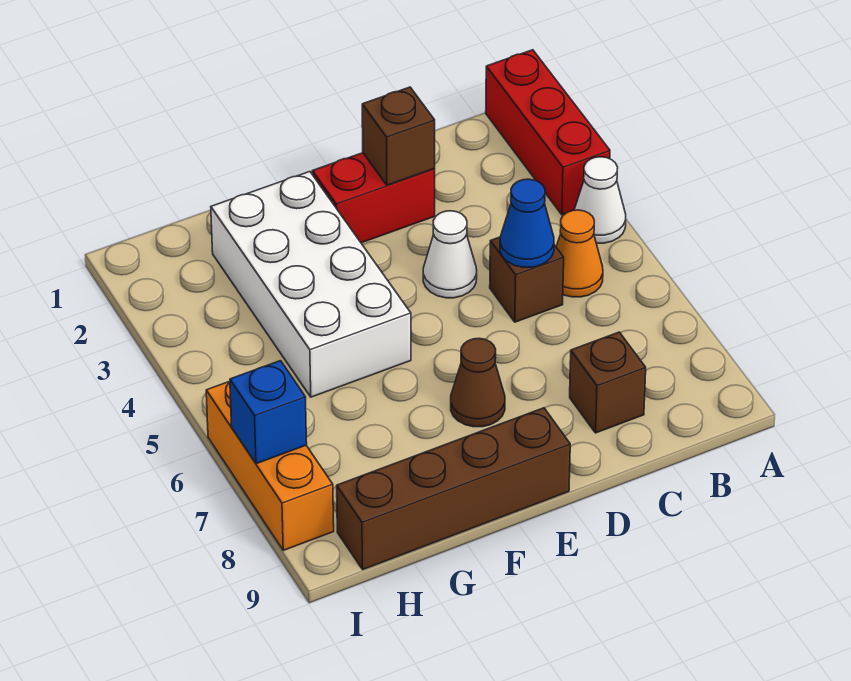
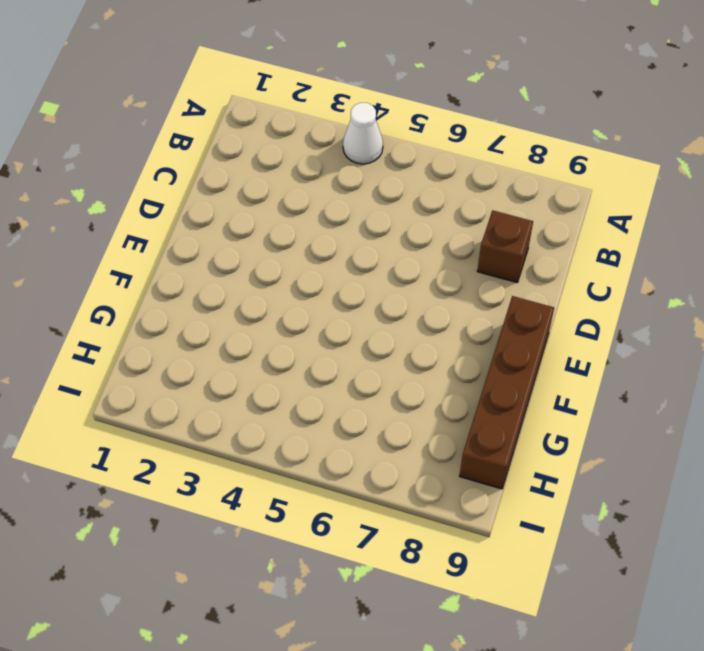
none -> red 1x3 brick [486,50,610,215]
none -> orange 1x1 cone [556,210,603,297]
none -> brown 1x1 brick [490,237,564,322]

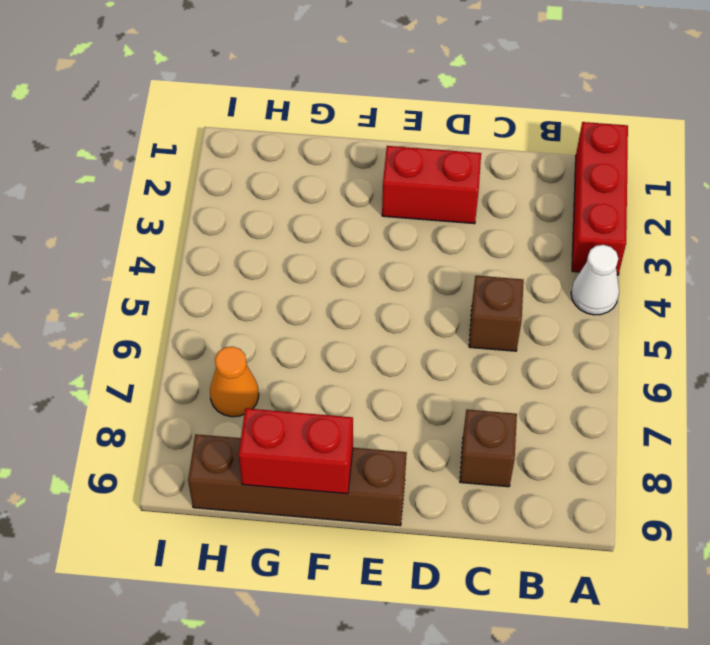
red 1x2 brick [239,408,353,494] -> none
orange 1x1 cone [210,346,259,417] -> orange 1x1 cone moved to [556,210,603,297]
none -> white 1x1 cone [423,211,477,298]
none -> brown 1x1 cone [451,338,505,427]
none -> white 2x4 brick [211,172,411,397]

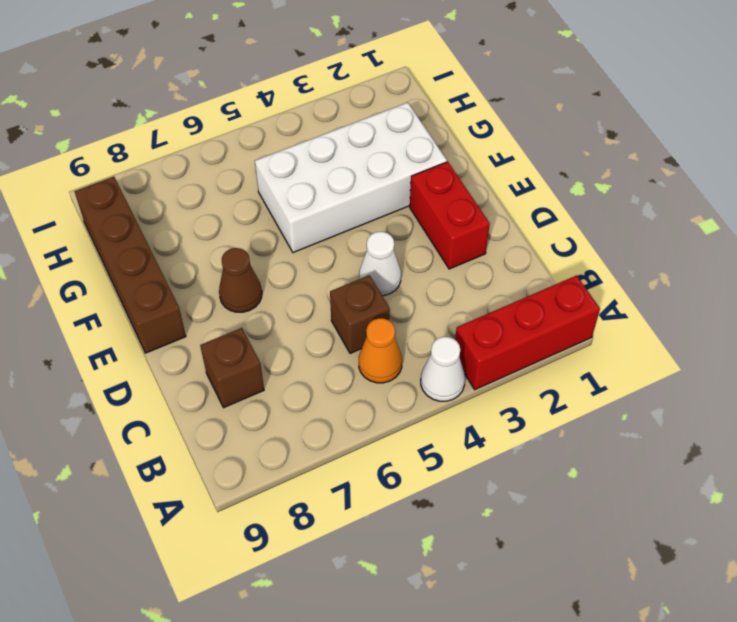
none -> orange 1x3 brick [206,381,334,550]
none -> blue 1x1 cone [500,179,554,267]
none -> brown 1x1 brick [362,87,435,185]

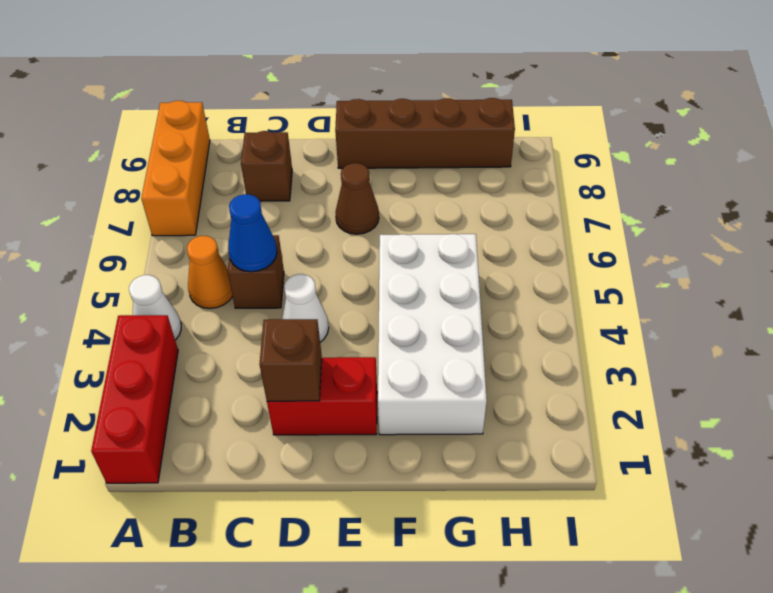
orange 1x3 brick [141,101,210,236] -> orange 1x3 brick moved to [206,381,334,550]
none -> blue 1x1 brick [230,361,307,464]

